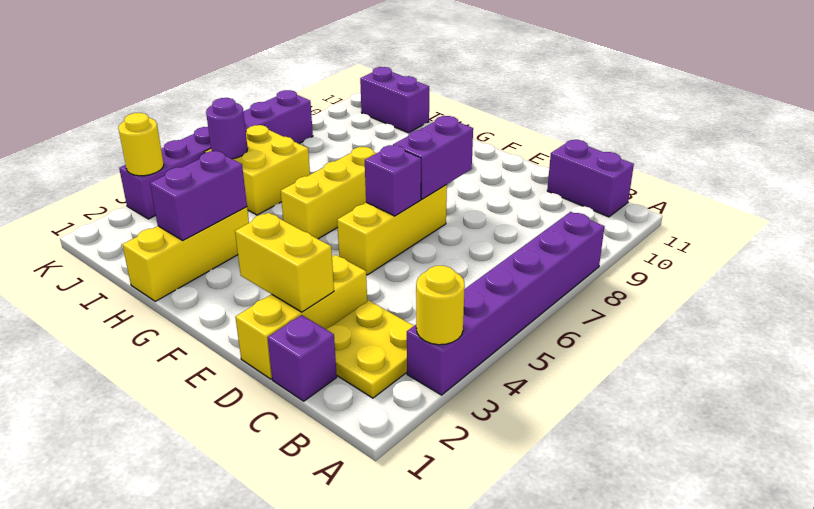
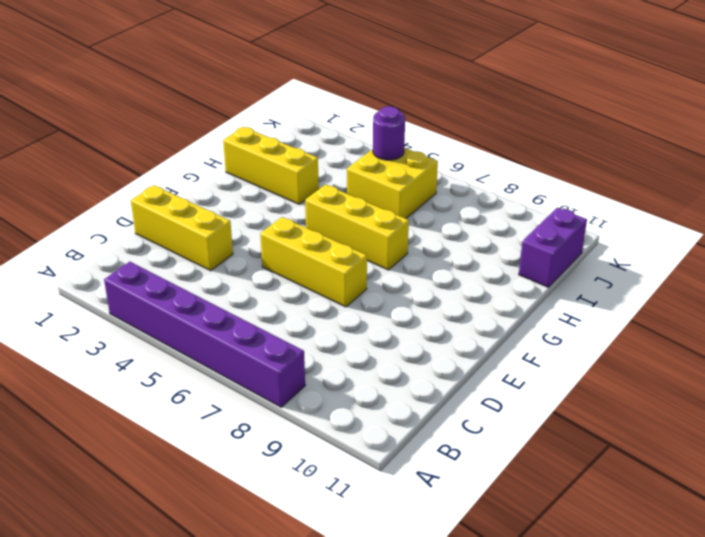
none -> yellow 2x2 plate [326,301,414,398]
none -> purple 1x2 brick [547,140,634,217]
none -> purple 1x1 brick [268,315,337,401]

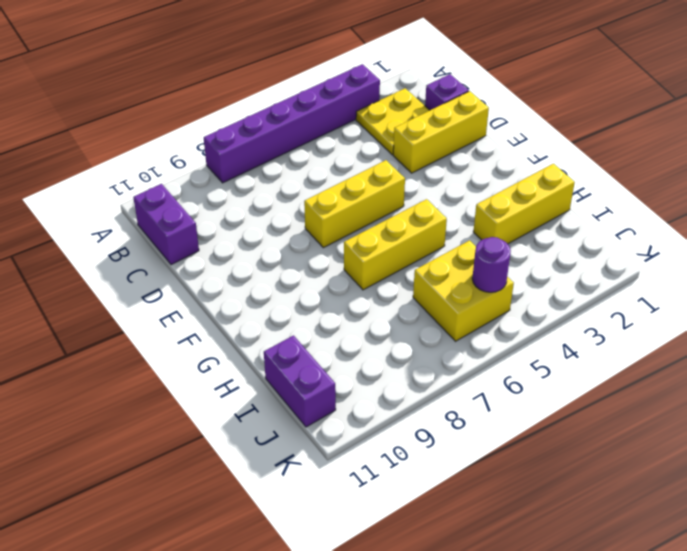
none -> purple 1x6 brick [119,90,313,219]
none -> yellow 1x1 round brick [416,266,465,345]
none -> yellow 1x2 brick [235,213,334,312]

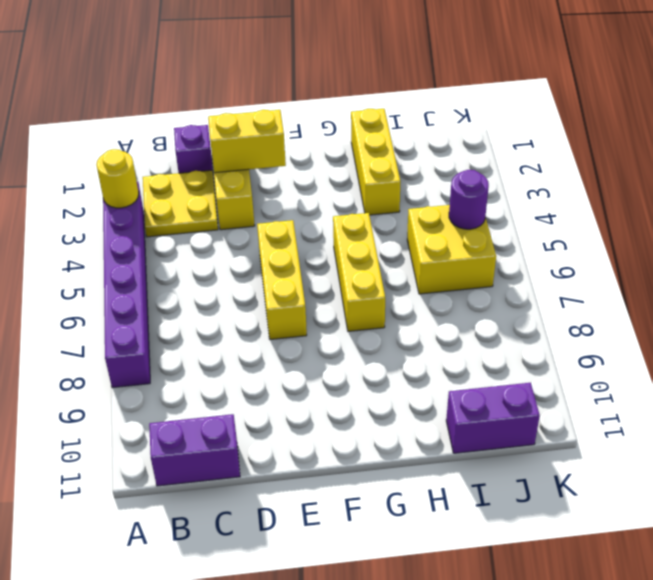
none -> purple 1x6 brick [119,90,313,219]
none -> purple 1x1 brick [365,145,421,216]
none -> purple 1x2 brick [393,116,473,199]

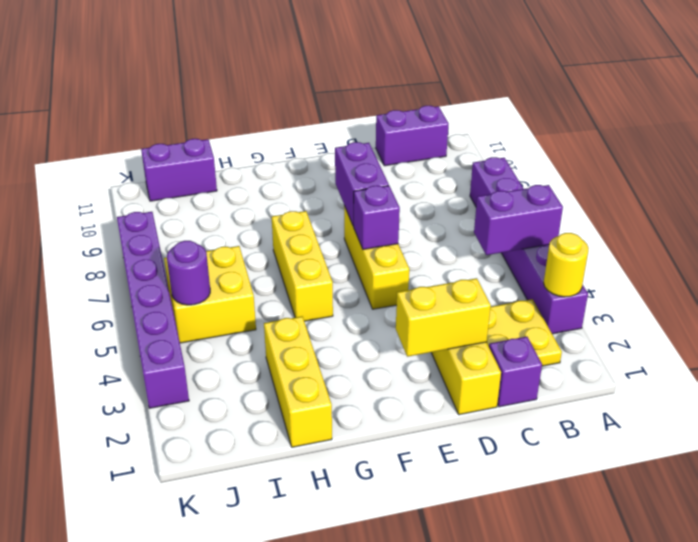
purple 1x2 brick [474,185,563,255] -> purple 1x2 brick turned to [150,151,247,240]
none -> yellow 1x1 round brick [118,113,164,176]

